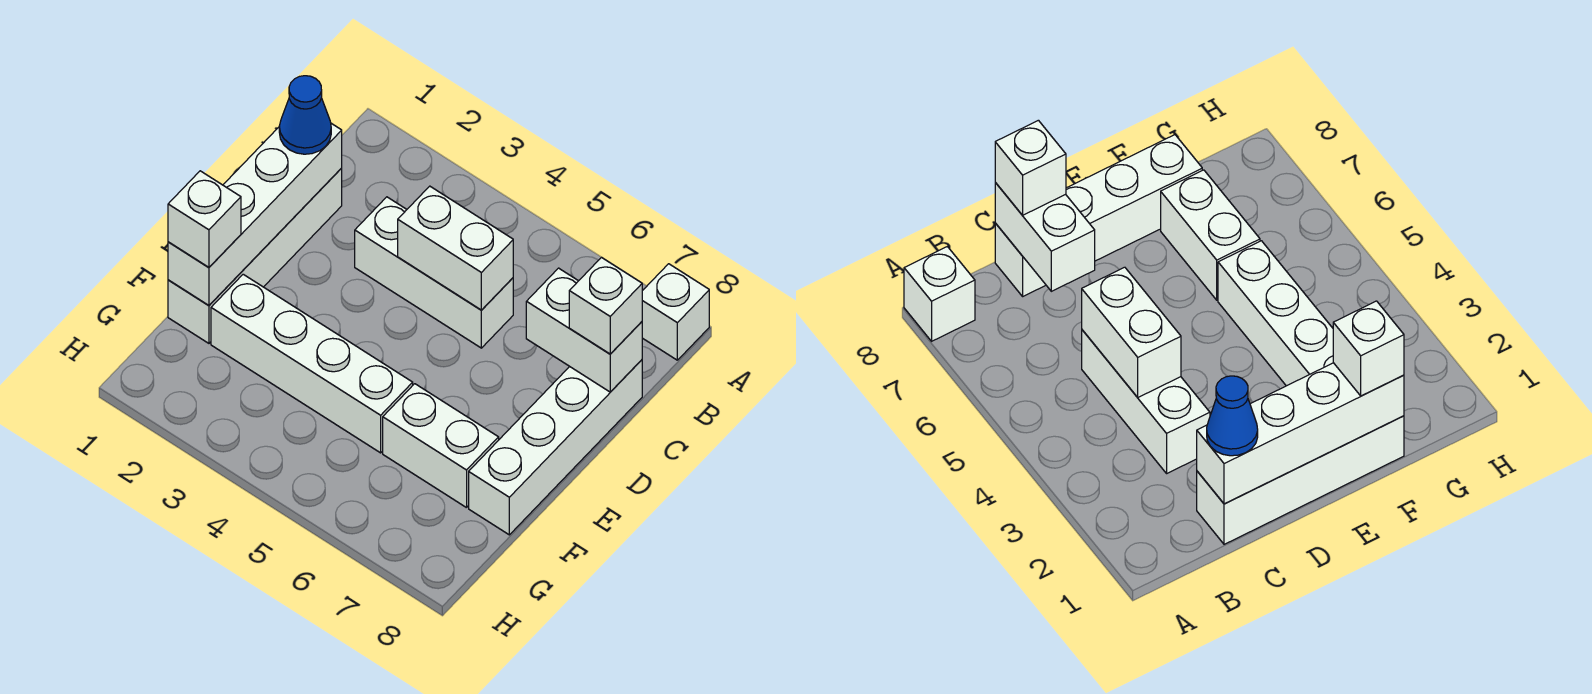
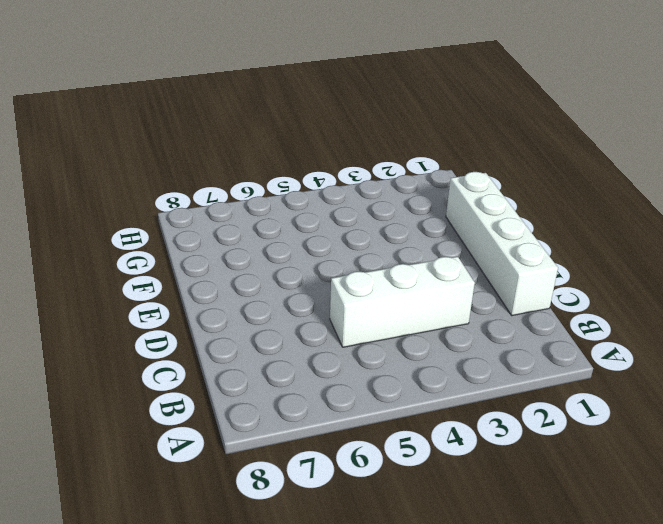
none -> white 1x1 brick [642,264,709,360]
none -> white 1x4 brick [469,360,642,535]
none -> white 1x4 brick [211,274,413,453]

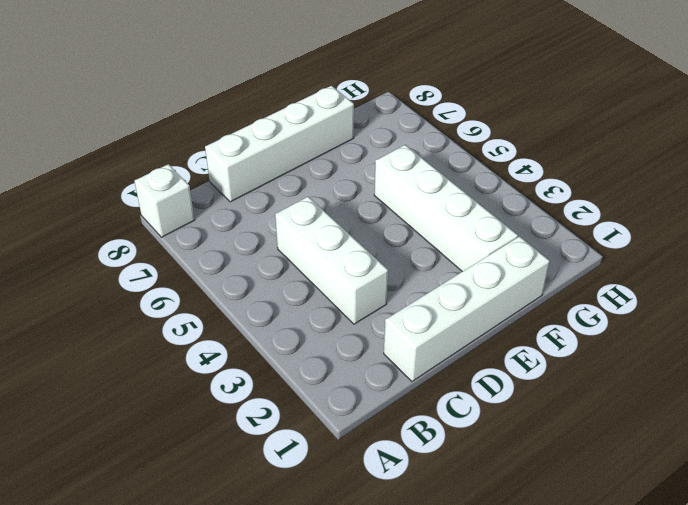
none -> white 1x2 brick [383,384,499,508]
none -> white 1x4 brick [168,123,342,306]
none -> white 1x2 brick [398,186,513,310]

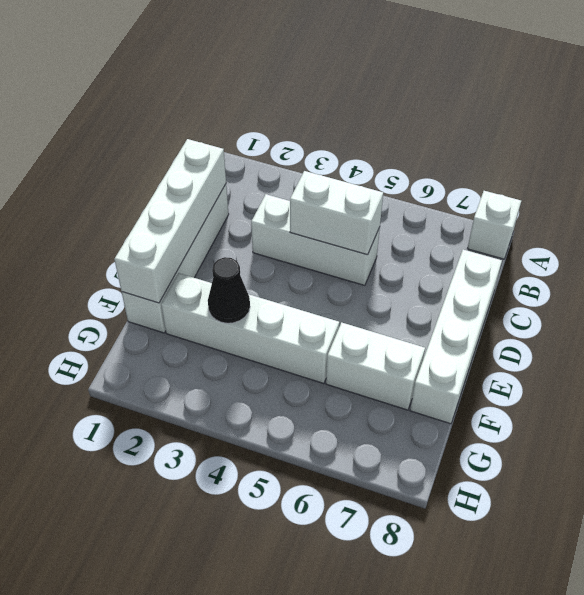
black 1x1 cone [208,257,250,323] -> none
none -> white 1x2 brick [526,268,642,392]
none -> blue 1x1 cone [279,76,331,154]
none -> white 1x1 brick [569,257,642,354]

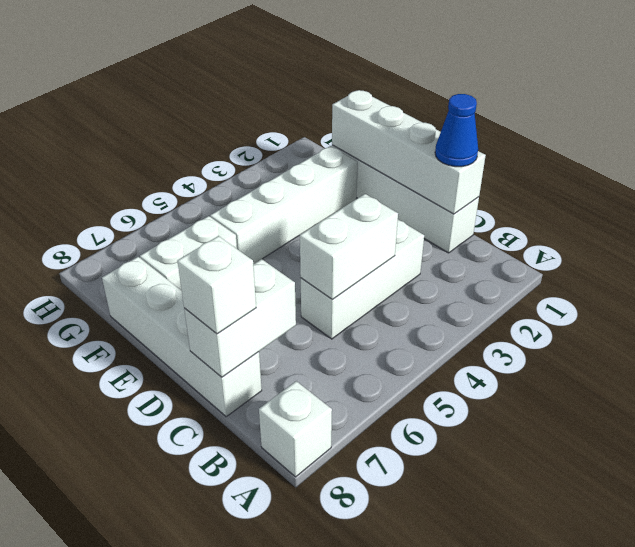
none -> white 1x1 brick [168,171,241,267]

